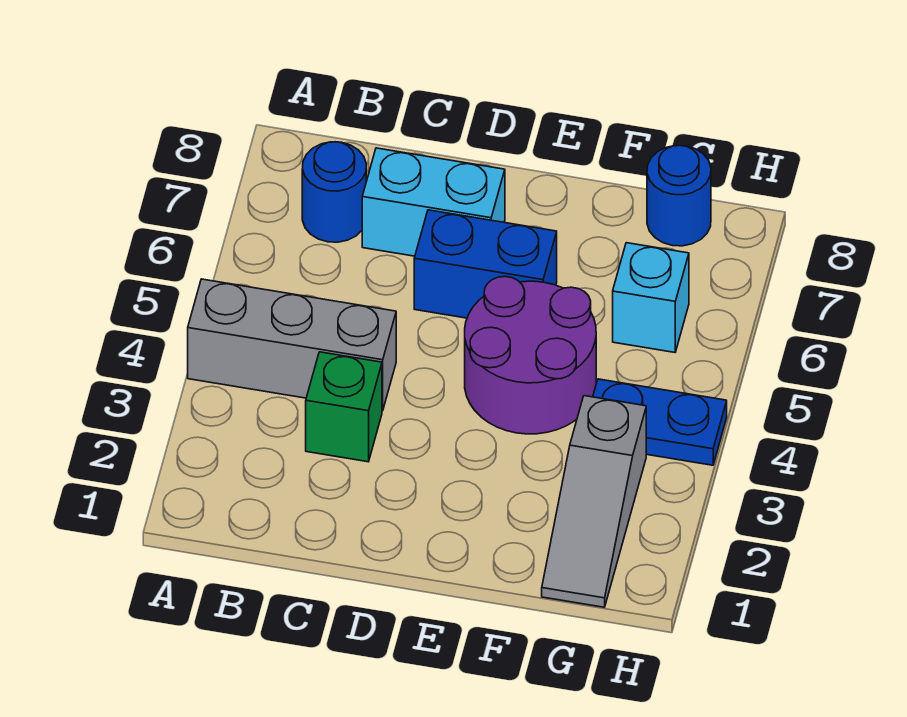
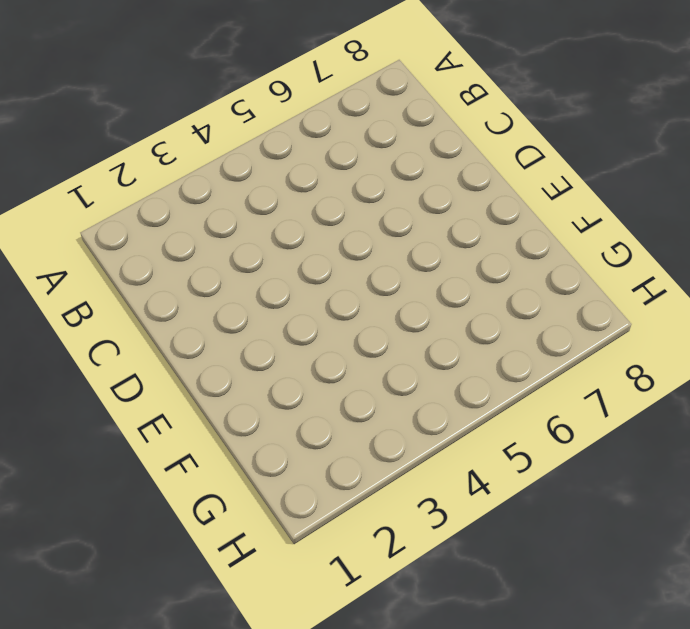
none -> grey 1x3 brick [188,279,396,411]
none -> blue 1x1 round brick [302,142,366,242]

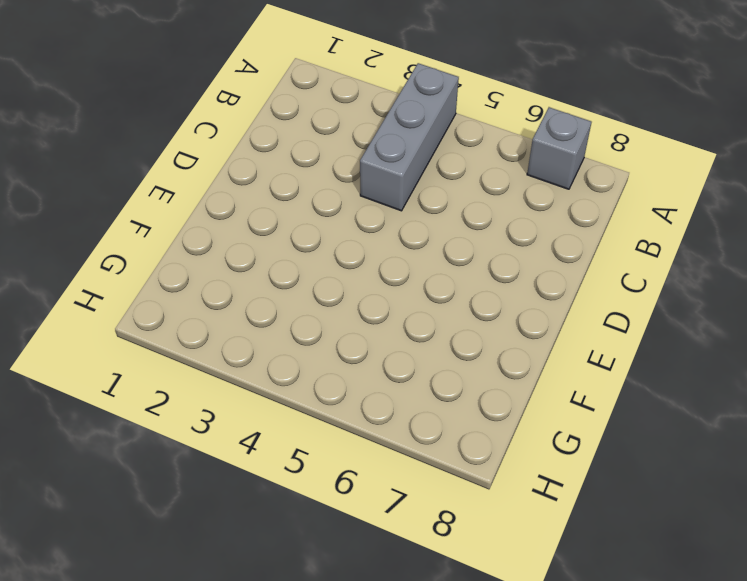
grey 1x1 brick [527,107,591,189] -> none
none -> blue 1x1 round brick [302,142,366,242]
none -> green 1x1 brick [306,352,382,462]

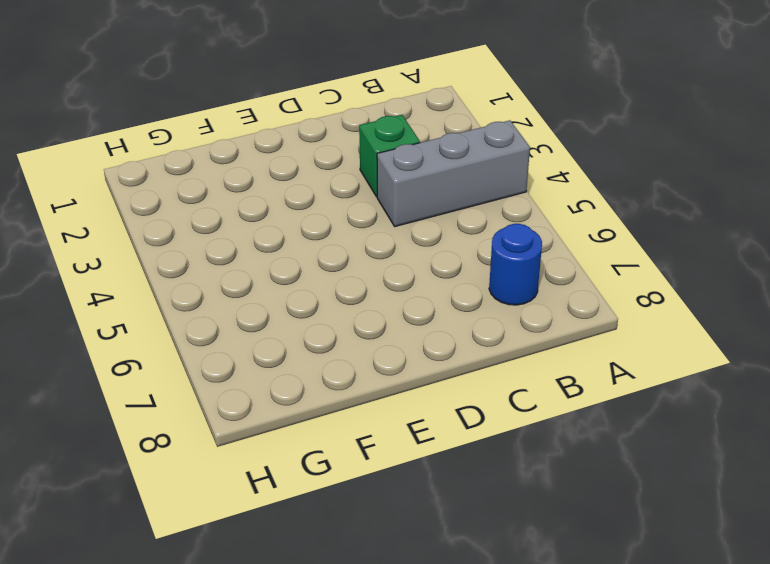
none -> cyan 1x2 brick [362,148,505,256]
none -> blue 1x2 brick [414,210,557,318]

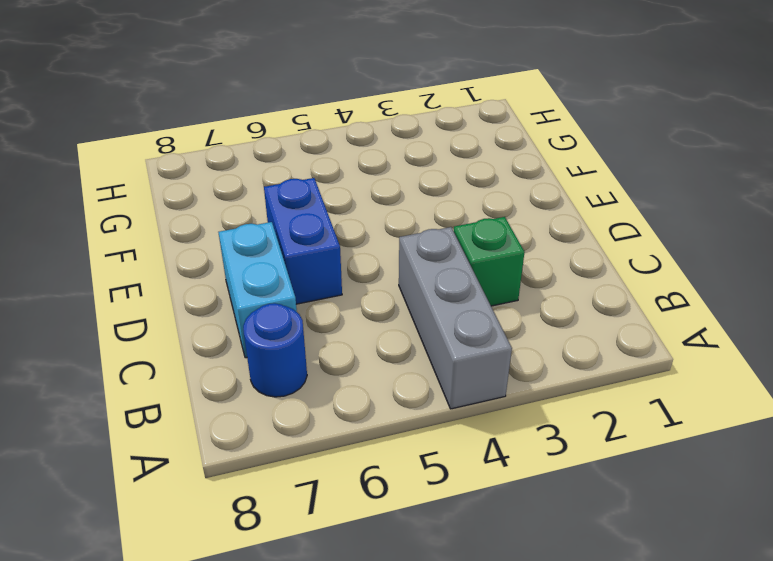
none -> purple 2x2 round brick [465,277,596,434]
none -> grey 1x3 slope [542,396,646,607]

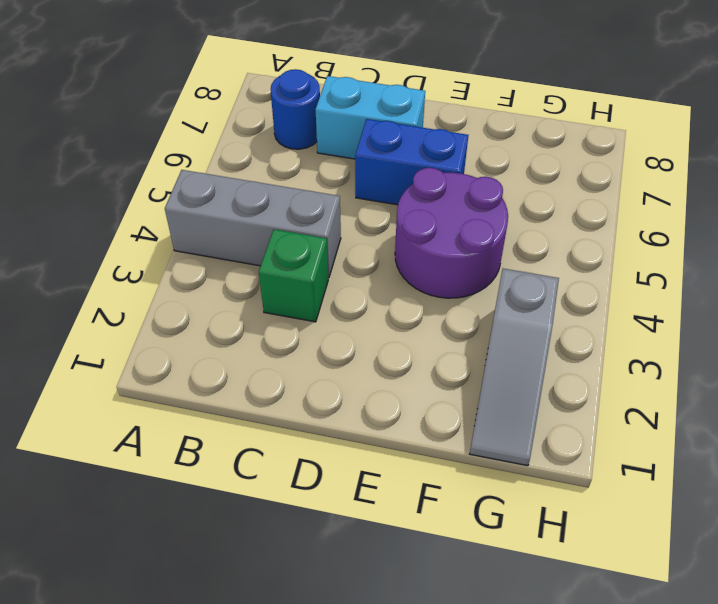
none -> blue 1x2 plate [593,379,727,465]
none -> cyan 1x1 brick [613,243,689,352]

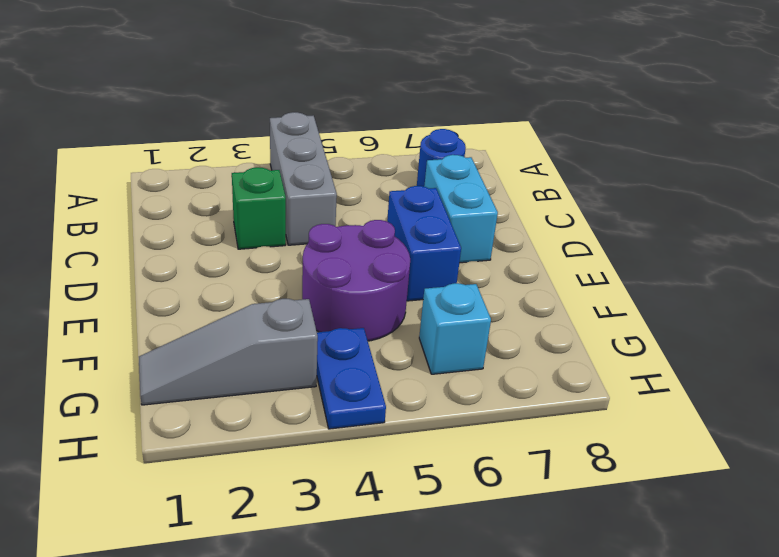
none -> blue 1x1 round brick [647,145,711,246]

